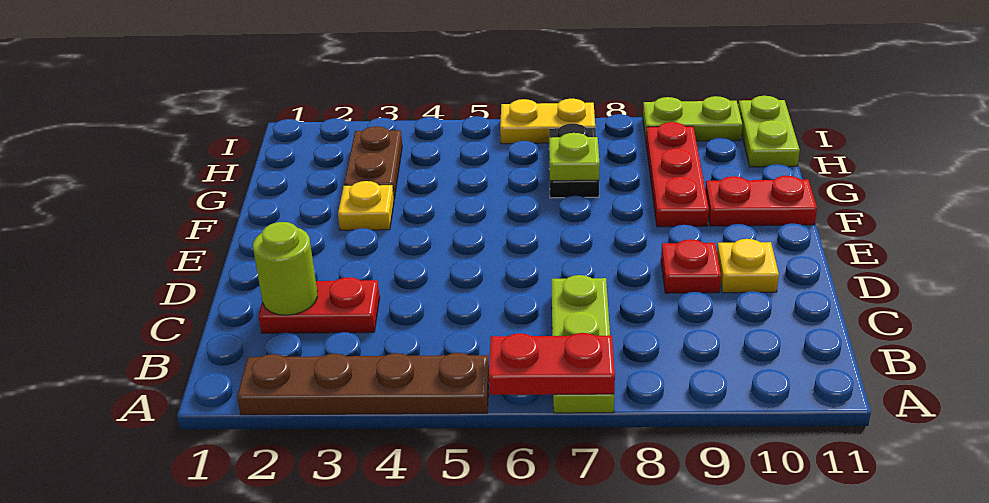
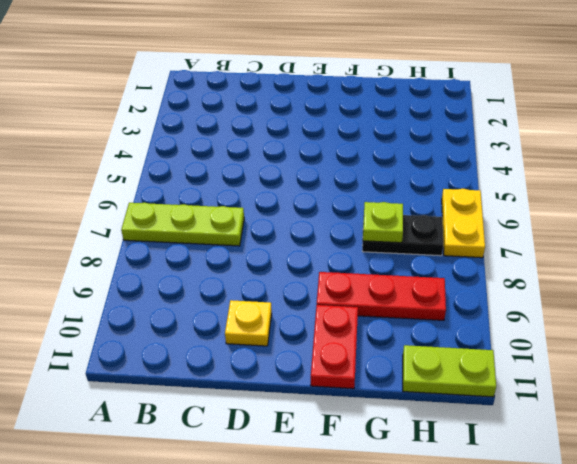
none -> brown 1x4 plate [237,353,489,415]
none -> red 1x2 plate [258,277,380,333]
none -> red 1x1 plate [661,239,721,293]

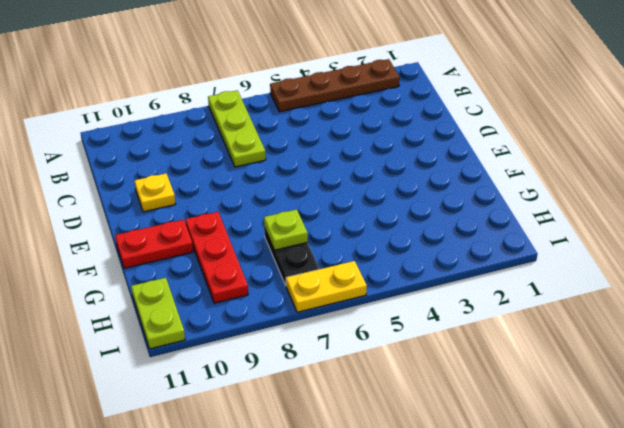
none -> red 1x2 plate [258,277,380,333]
none -> red 1x1 plate [661,239,721,293]
none -> yellow 1x1 plate [338,181,394,230]

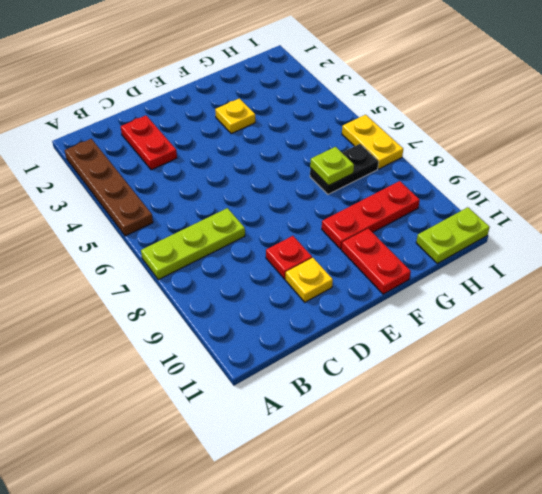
none -> brown 1x2 plate [344,126,402,198]
none -> lime 1x2 plate [643,96,742,141]
none -> red 1x2 plate [489,333,615,395]

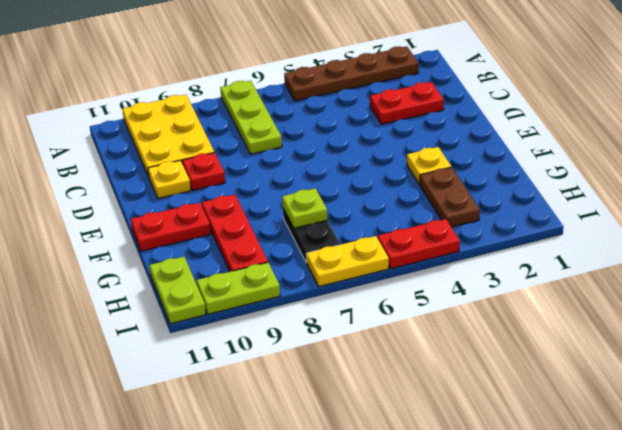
yellow 2x3 plate [122,95,214,177] -> none
red 1x2 plate [378,219,460,269] -> red 1x2 plate moved to [489,333,615,395]
none -> lime 1x1 round brick [253,222,317,315]

